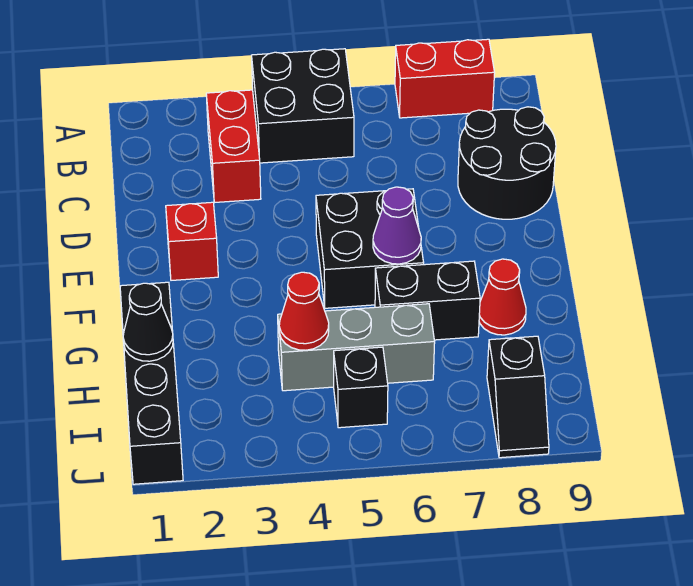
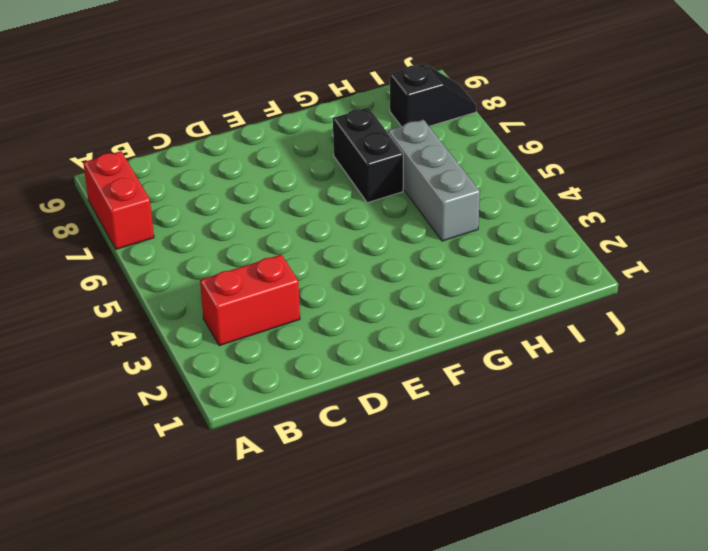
none -> black 2x2 brick [252,49,354,163]
none -> black 2x2 round brick [458,107,556,219]
none -> red 1x1 brick [166,202,218,280]

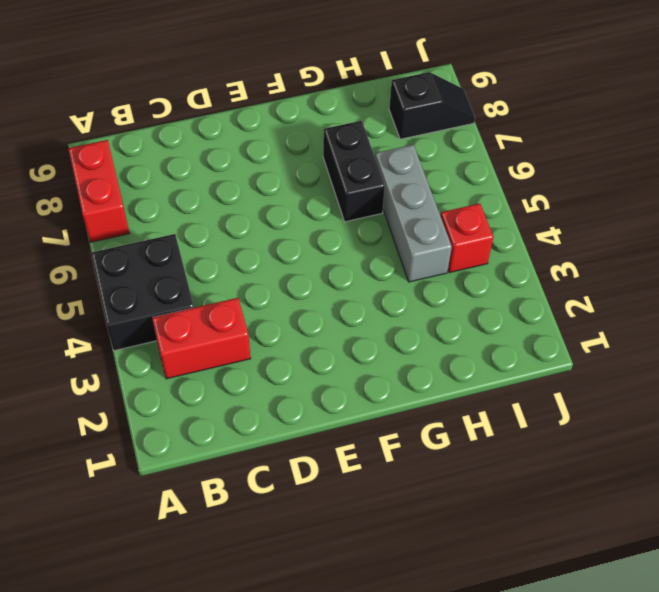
red 1x1 brick [441,204,493,273] -> red 1x1 brick moved to [166,202,218,280]
none -> black 2x2 round brick [458,107,556,219]
none -> black 2x2 brick [316,189,424,308]
none -> black 1x4 brick [120,282,183,484]

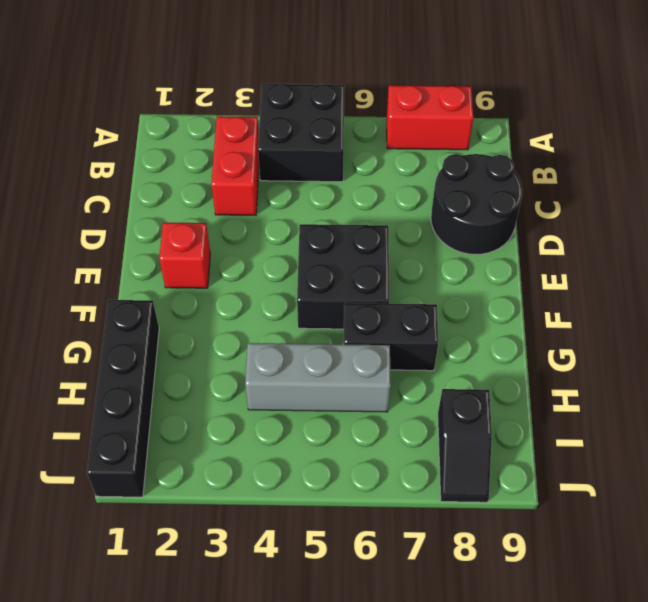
none -> red 1x1 cone [479,259,526,335]
none -> black 1x1 brick [334,347,388,428]
none -> purple 1x1 cone [373,187,421,264]

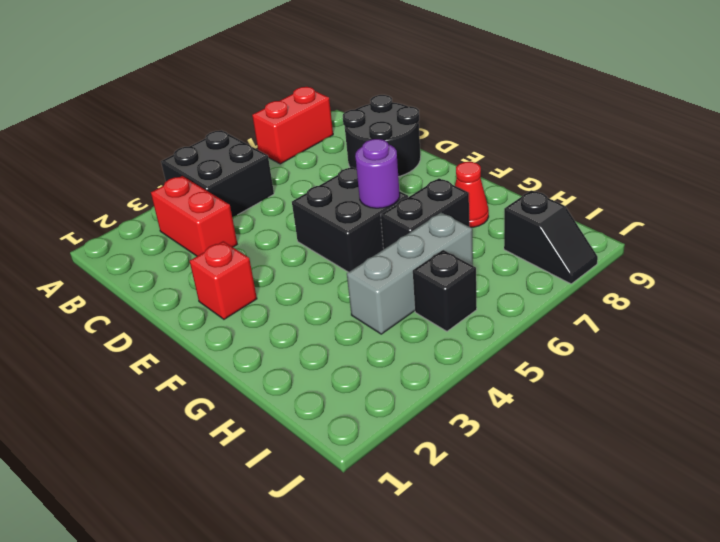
purple 1x1 round brick [355,139,400,208] -> purple 1x1 cone [373,187,421,264]
none -> black 1x4 brick [120,282,183,484]
none -> black 1x1 cone [123,283,173,361]
none -> red 1x1 cone [279,272,329,350]

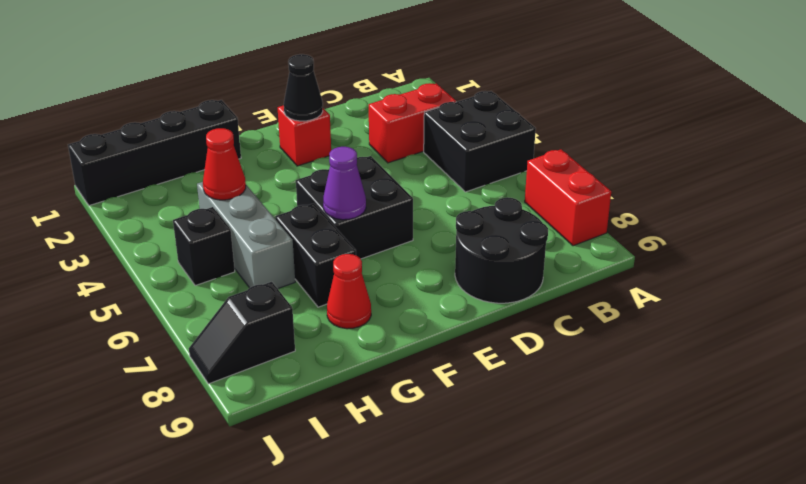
black 1x1 cone [284,54,323,121] -> black 1x1 cone moved to [123,283,173,361]

